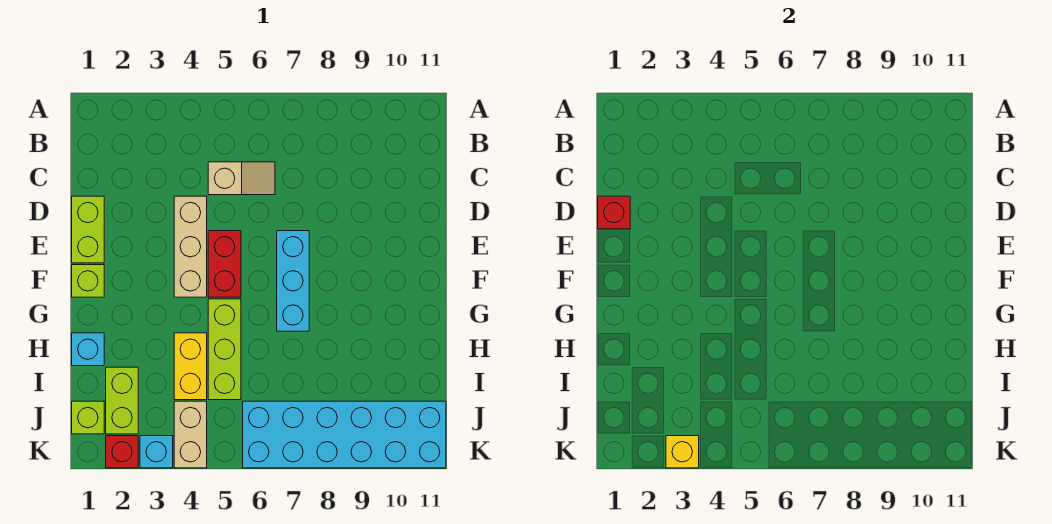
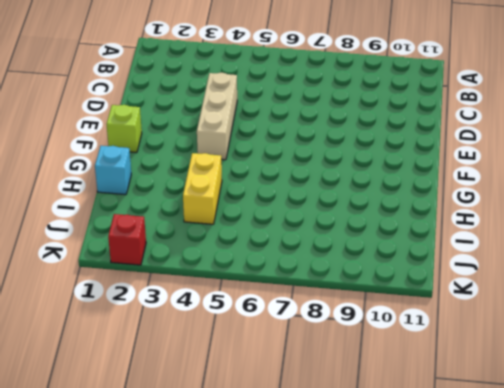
none -> tan 1x2 slope [208,162,275,195]
none -> lime 1x2 brick [72,196,104,263]
none -> red 1x2 brick [208,231,241,297]

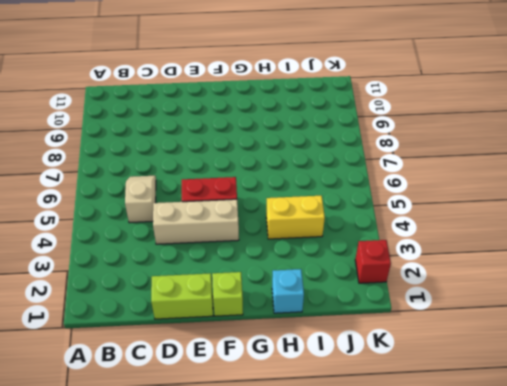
none -> cyan 1x3 brick [277,231,309,331]
none -> lime 1x3 brick [208,299,241,400]
none -> lime 1x2 brick [106,367,138,434]

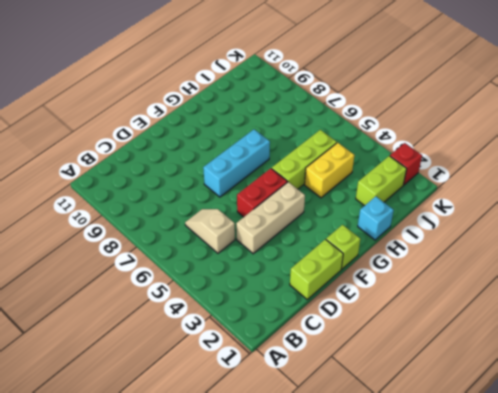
none -> lime 1x1 brick [72,401,104,434]
none -> tan 1x2 brick [174,401,207,468]
none -> cyan 2x6 brick [243,401,446,468]

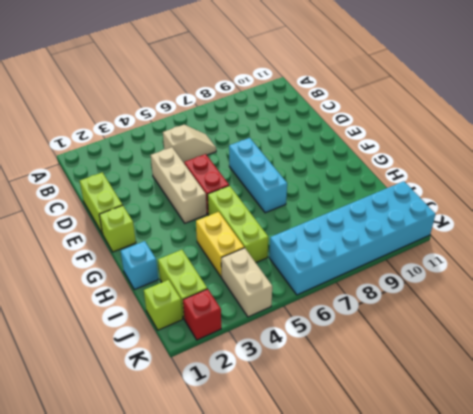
none -> cyan 1x1 brick [140,436,173,468]
none -> red 1x1 brick [598,196,630,229]
none -> yellow 1x1 brick [666,436,699,468]

